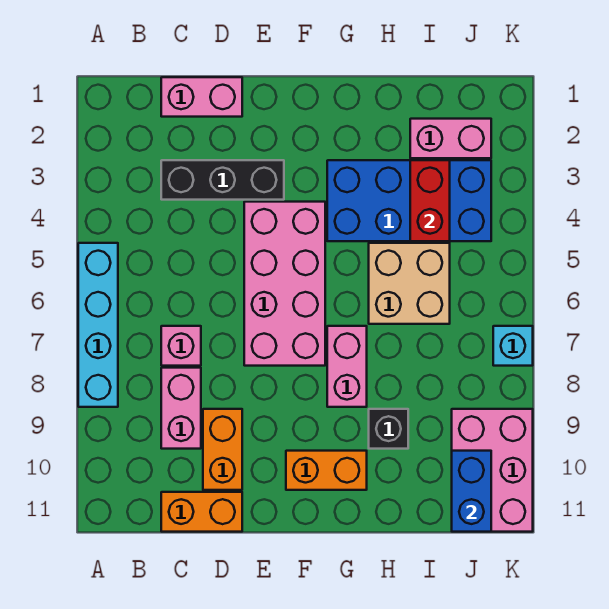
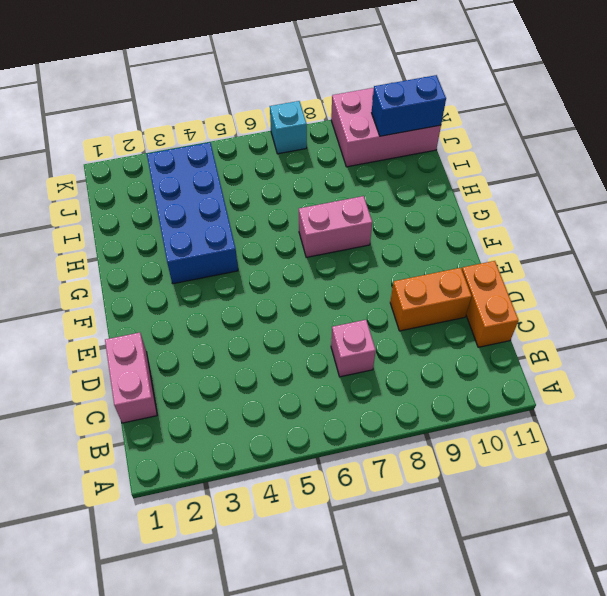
none -> cyan 1x4 brick [78,243,118,407]
none -> black 1x3 brick [161,160,284,200]
none -> pink 1x2 brick [161,368,201,449]

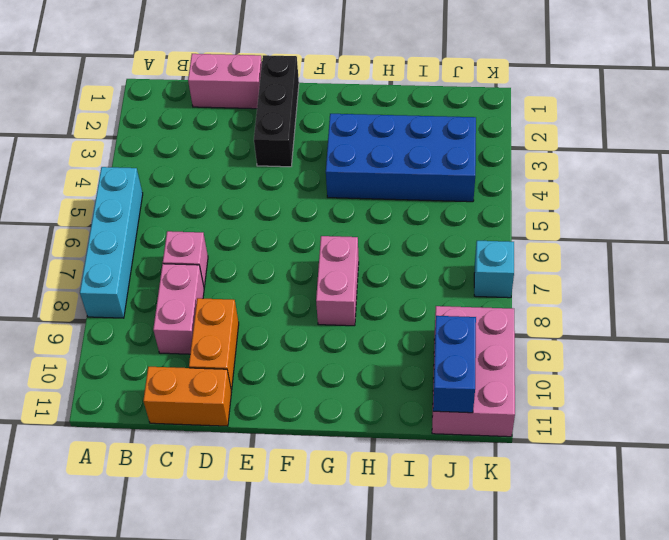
black 1x3 brick [254,55,299,167] -> black 1x3 brick turned to [161,160,284,200]
none -> pink 2x4 brick [244,202,325,366]
none -> orange 1x2 brick [286,451,367,490]
none -> tan 2x2 brick [369,243,450,324]

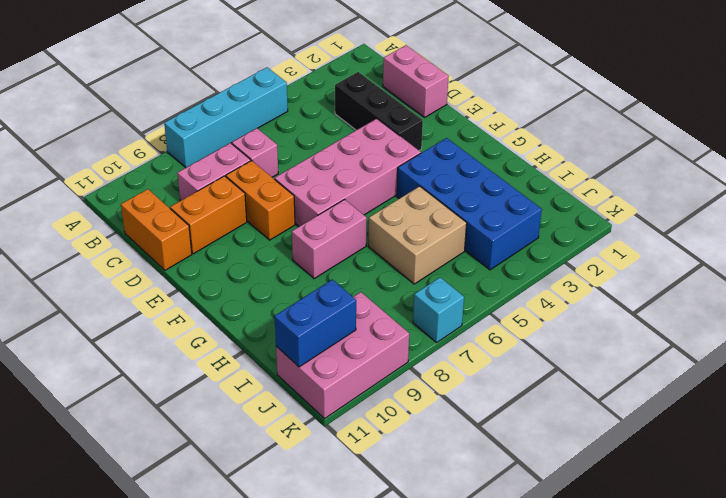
orange 1x2 brick [226,161,295,240] -> orange 1x2 brick moved to [286,451,367,490]
none -> black 1x1 brick [369,409,408,449]
none -> pink 1x2 brick [410,119,491,158]
none -> red 1x2 brick [410,160,450,241]

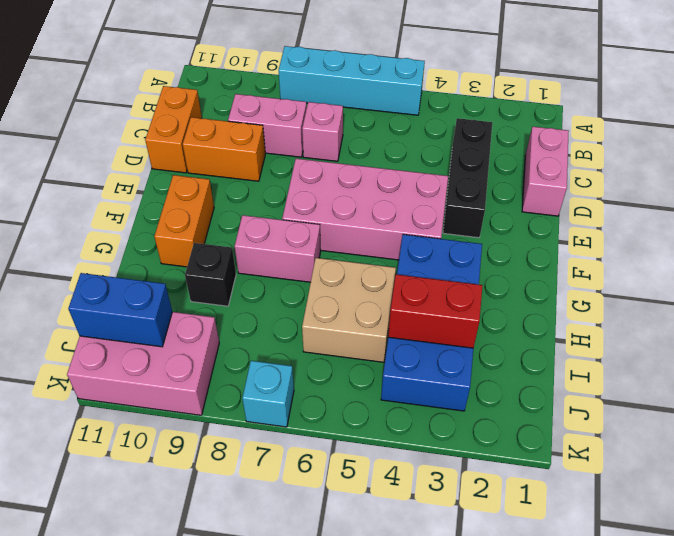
none -> pink 1x2 brick [410,119,491,158]

